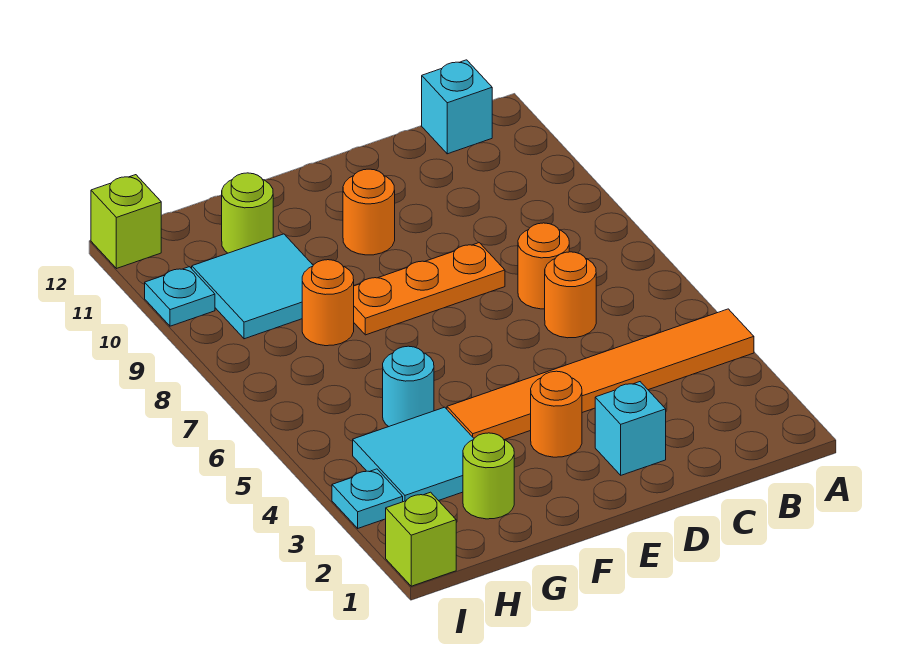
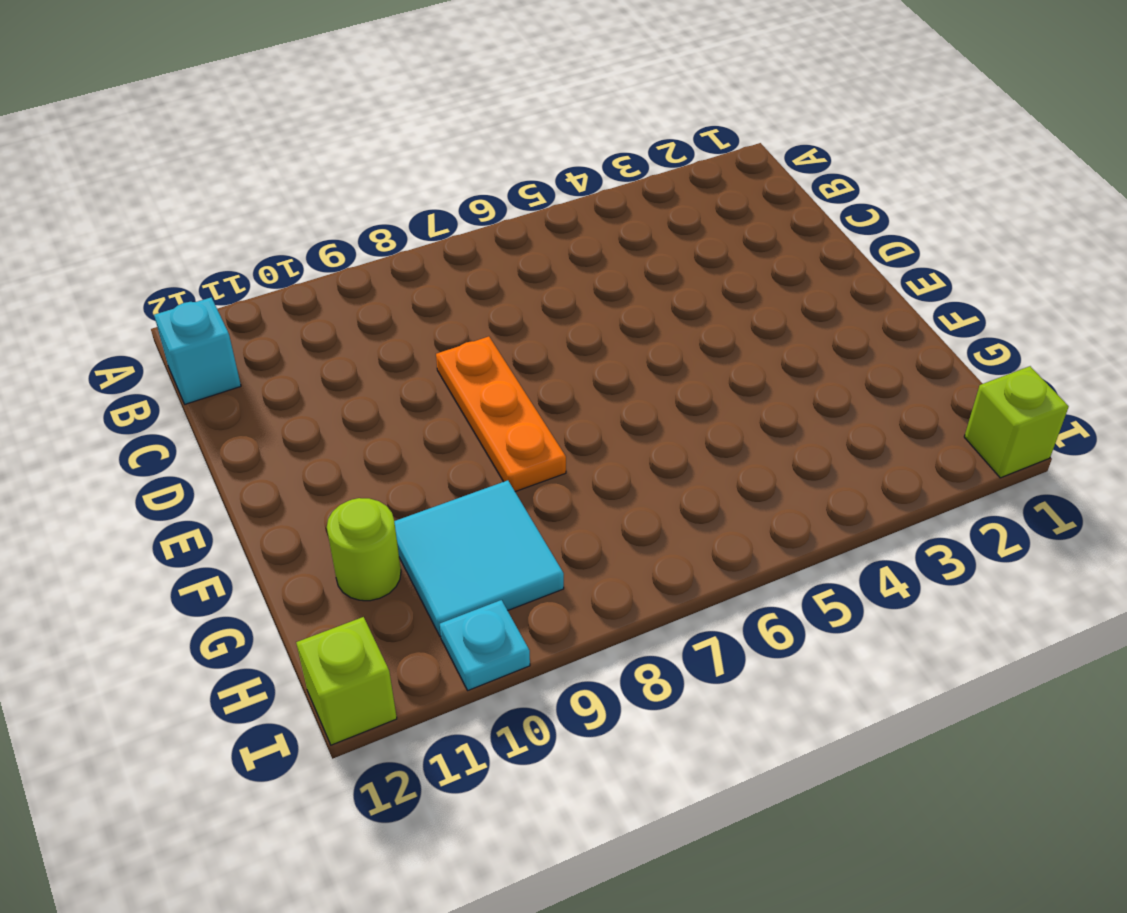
none -> orange 1x6 tile [447,309,754,440]
none -> orange 1x1 round brick [545,252,596,338]
none -> orange 1x1 round brick [518,223,569,309]

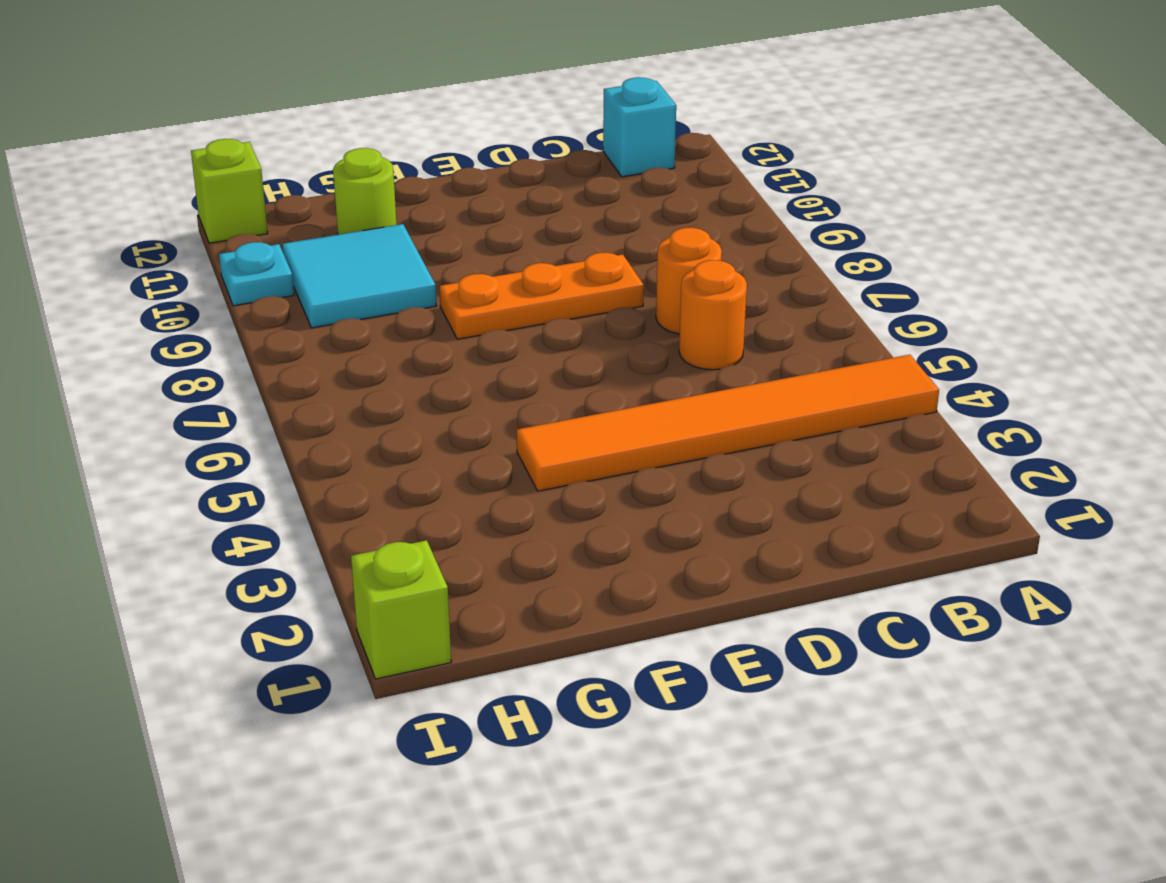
none -> cyan 1x1 brick [595,382,666,475]
none -> orange 1x1 round brick [531,371,582,457]
none -> orange 1x1 round brick [343,169,395,255]

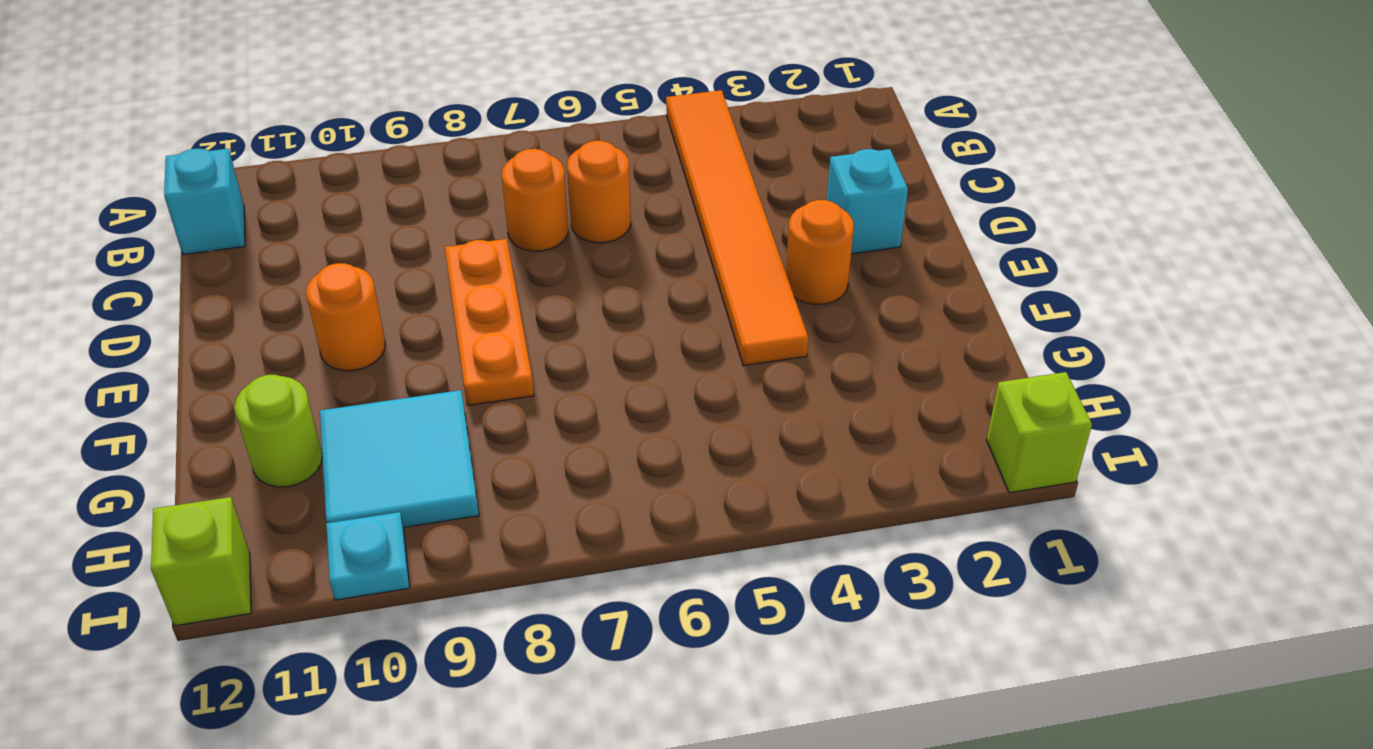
none -> lime 1x1 round brick [463,433,514,519]
none -> cyan 2x2 tile [353,407,474,502]
none -> cyan 1x1 round brick [383,346,434,427]

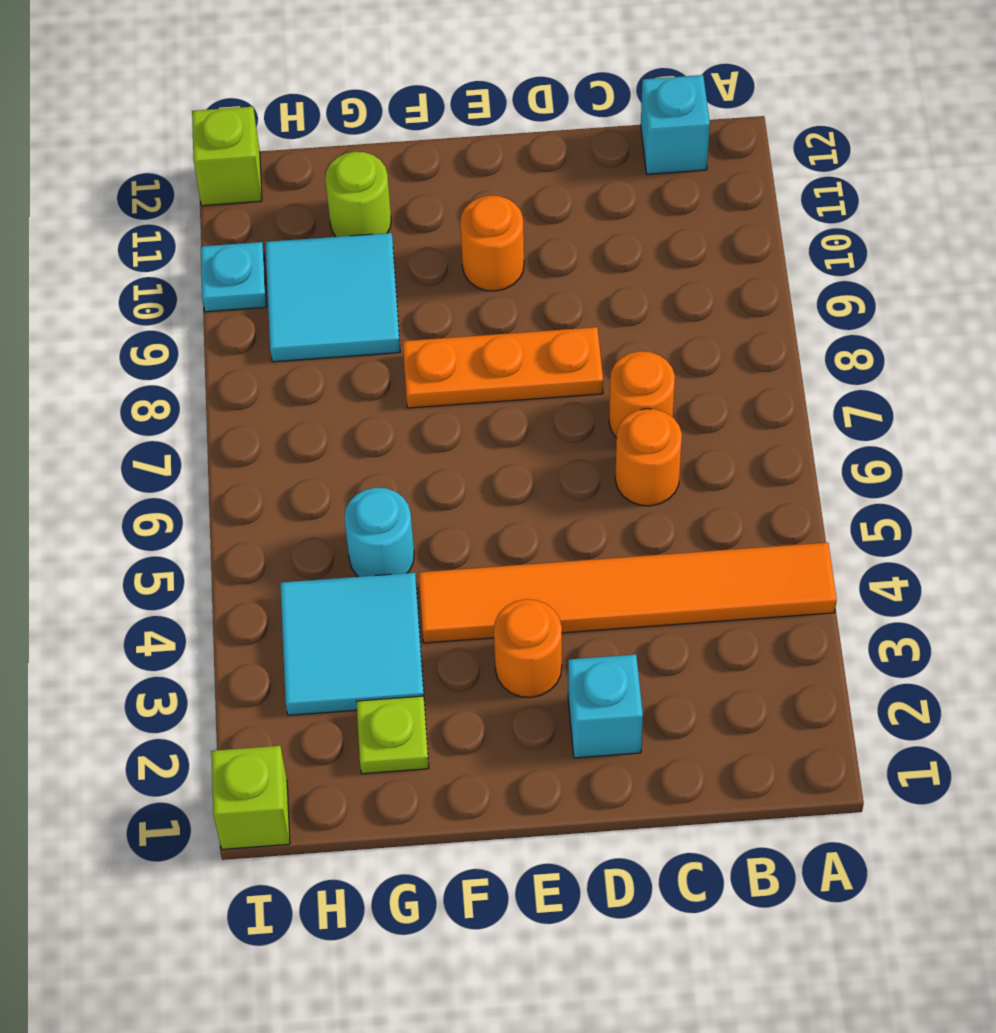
lime 1x1 plate [356,696,429,774] -> lime 1x1 round brick [463,433,514,519]
none -> orange 1x1 round brick [302,260,354,346]
none -> cyan 1x1 plate [332,469,403,528]

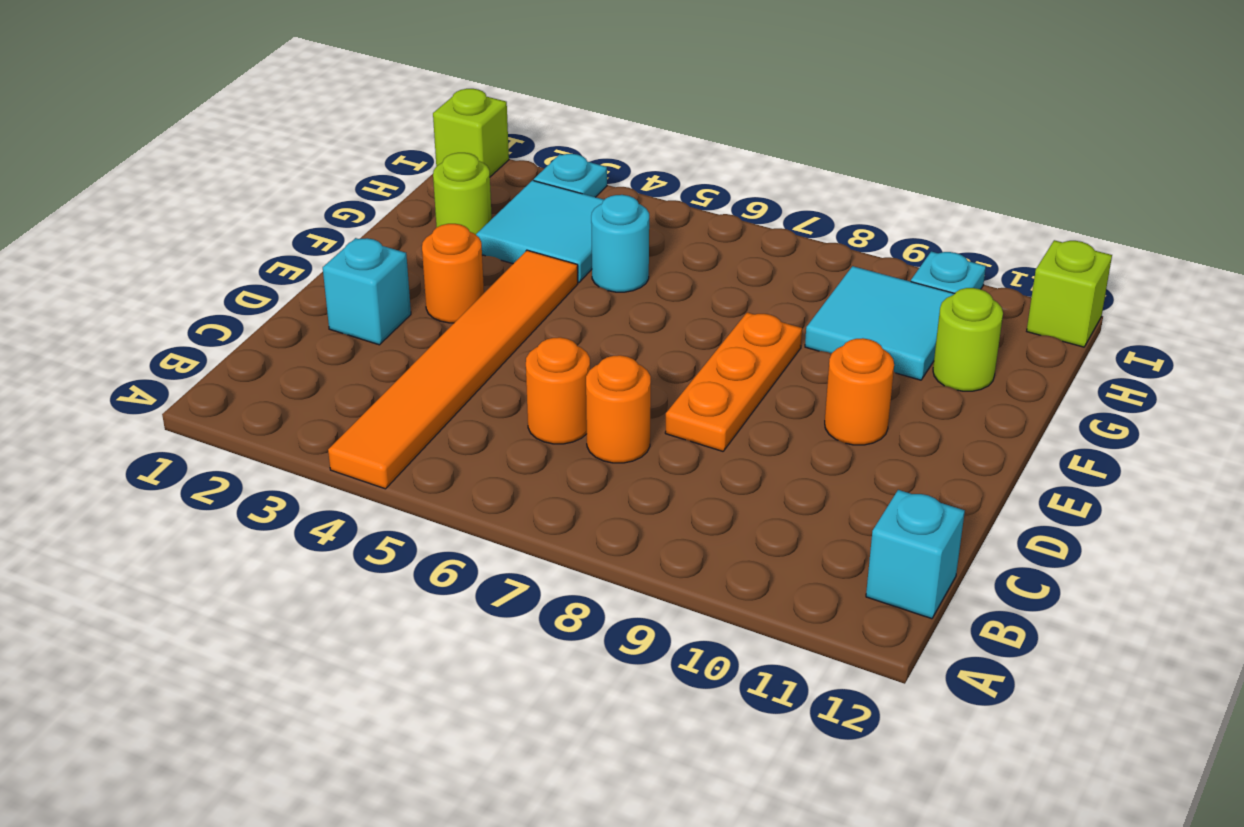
none -> orange 1x1 round brick [302,260,354,346]

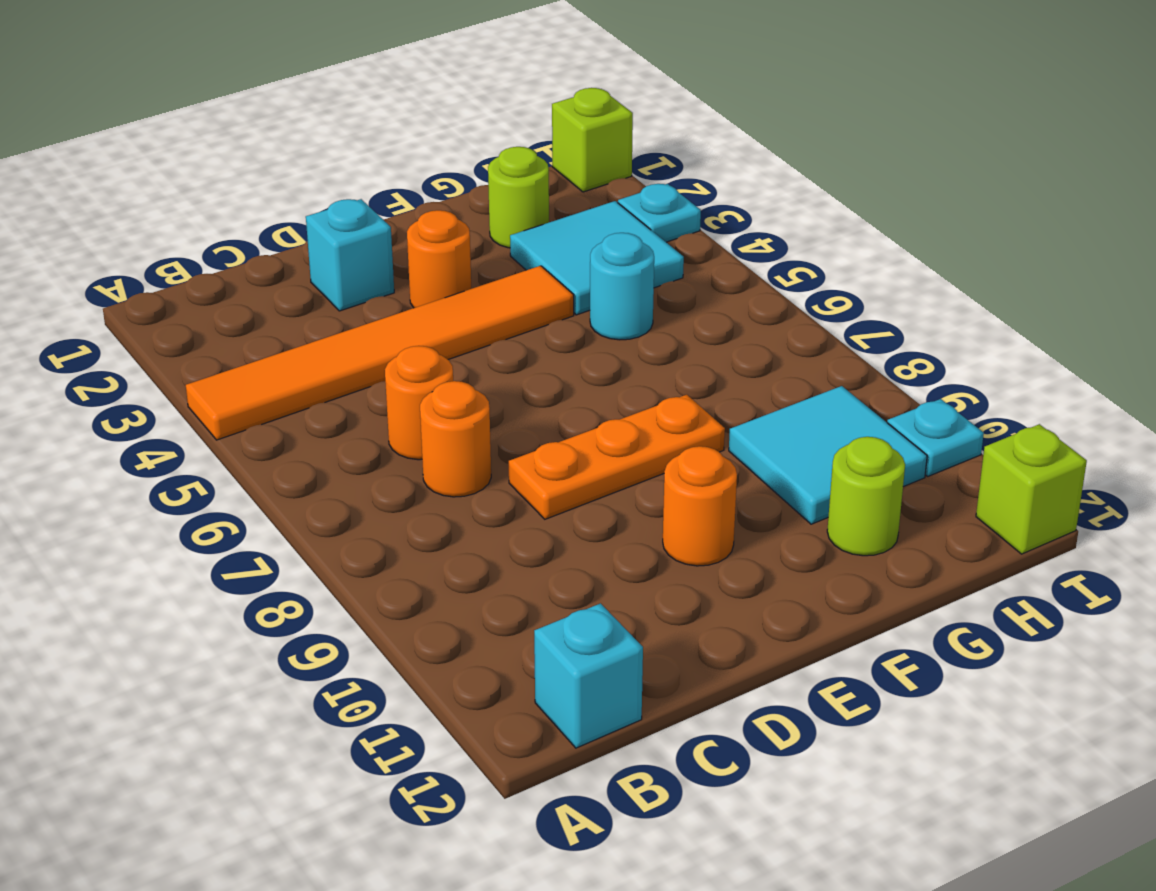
none -> orange 1x1 round brick [302,260,354,346]

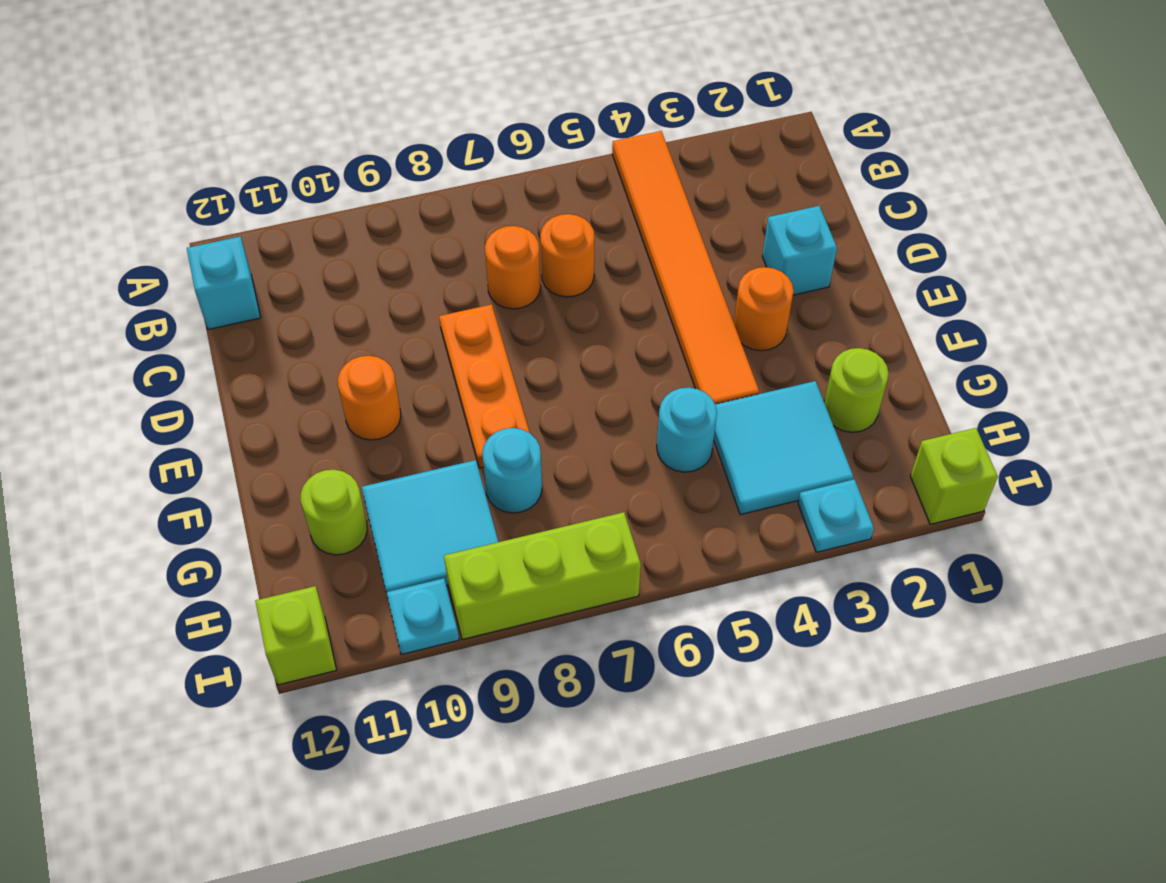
cyan 1x1 round brick [482,428,542,513] -> orange 1x1 round brick [302,260,354,346]
lime 1x3 brick [444,512,641,640] -> none

